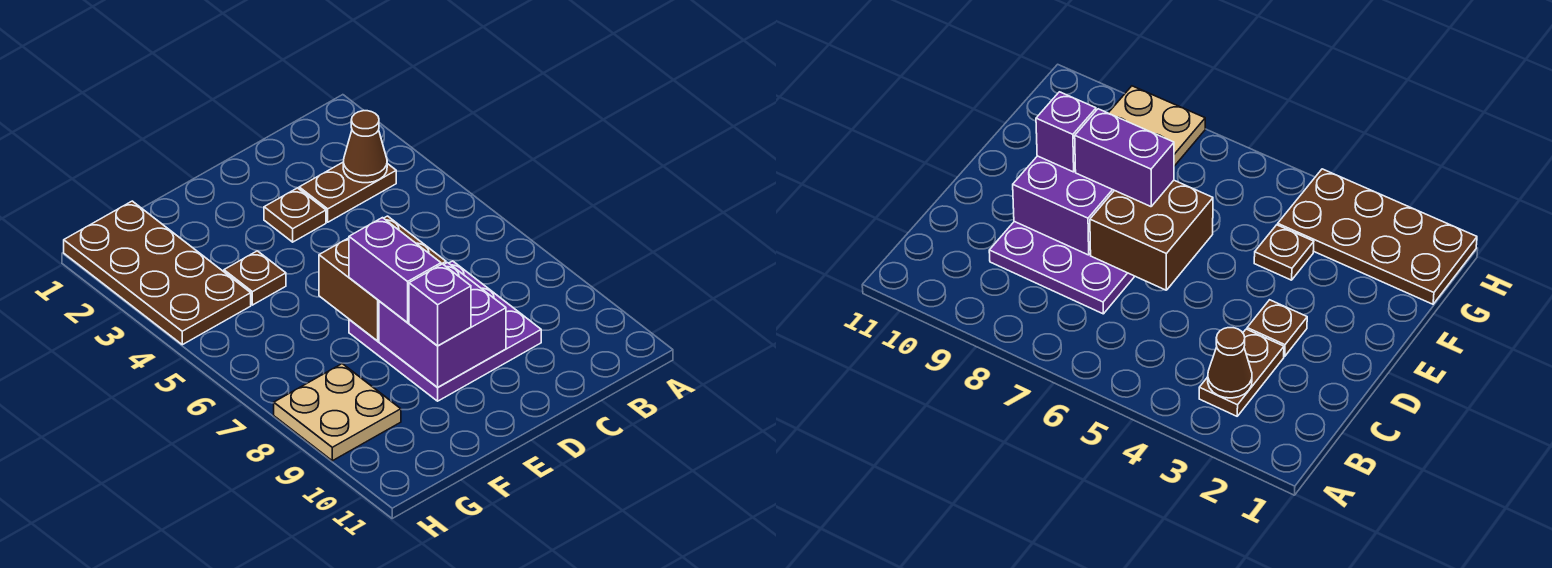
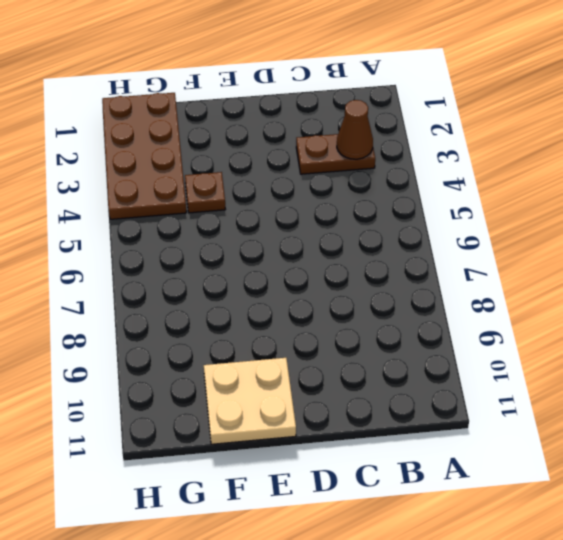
tan 2x2 plate [204,358,296,444] -> tan 2x2 plate moved to [274,364,401,461]
none -> purple 3x3 plate [349,261,541,401]
none -> brown 1x1 plate [264,188,326,242]

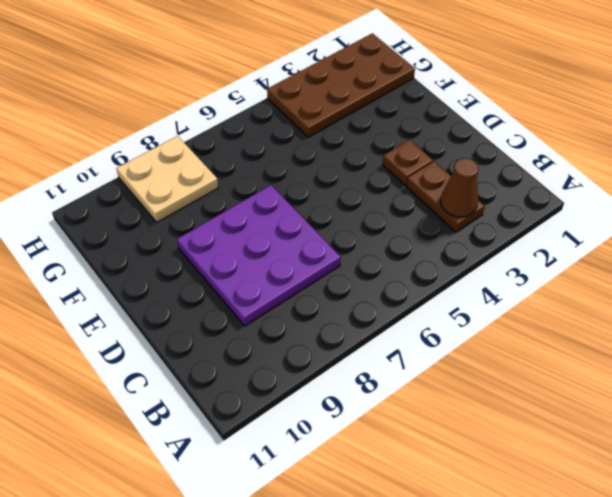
none -> brown 1x1 plate [224,251,286,305]
none -> brown 2x2 brick [319,216,446,341]

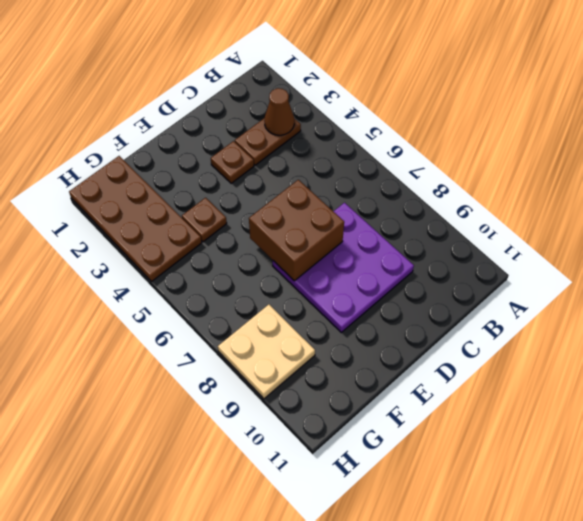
none -> purple 2x2 brick [379,263,506,387]
none -> purple 1x2 brick [349,218,441,322]

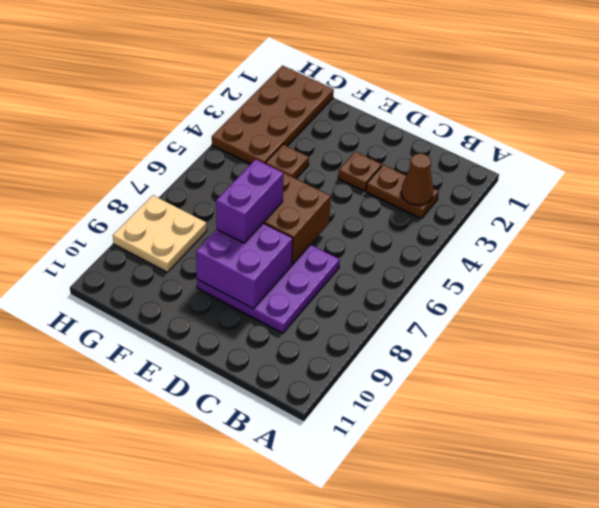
none -> purple 1x1 brick [409,264,471,346]

